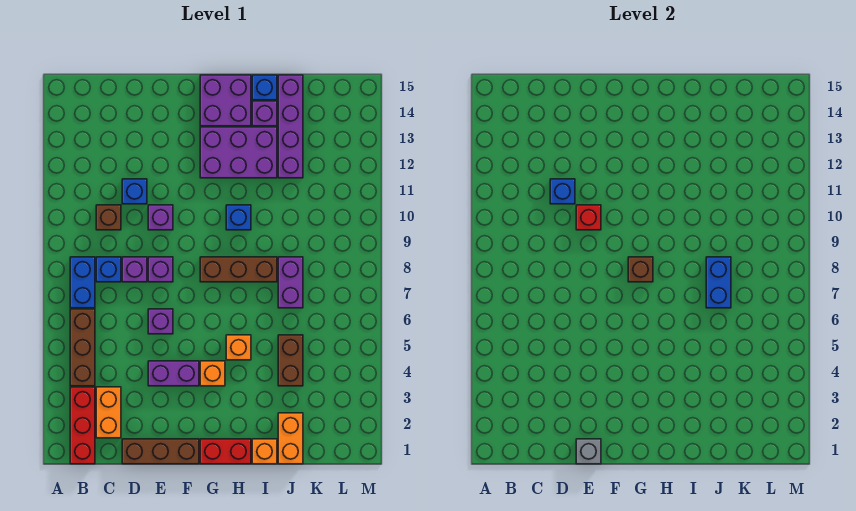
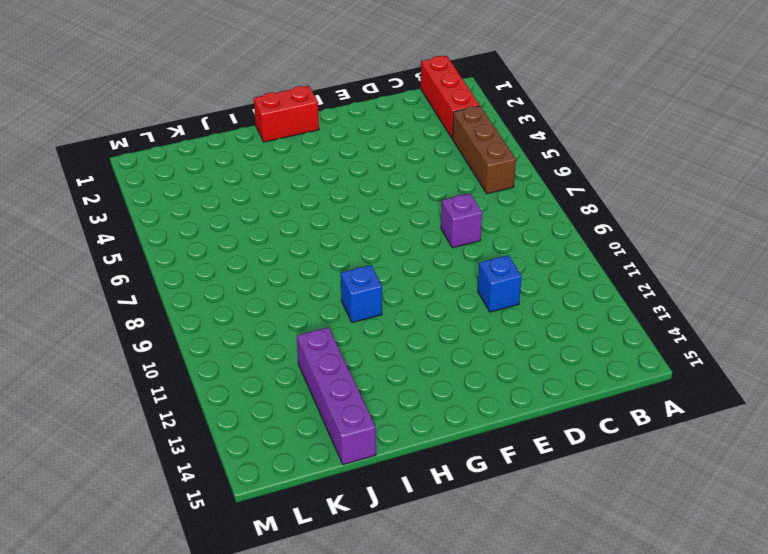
none -> blue 1x2 brick [70,257,95,308]
none -> orange 1x2 brick [96,387,121,438]
none -> blue 1x1 brick [96,257,121,282]
none -> brown 1x1 brick [96,205,121,230]

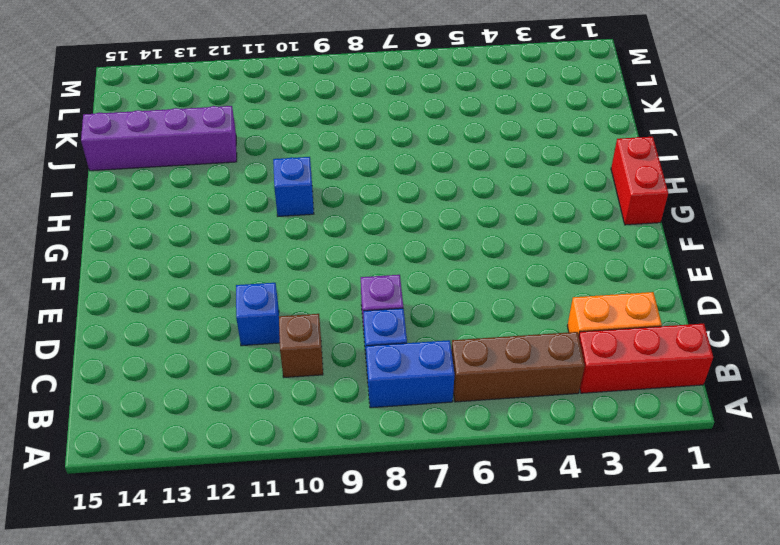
none -> brown 1x3 brick [122,439,199,464]
none -> purple 1x2 brick [148,361,199,386]
none -> purple 1x1 brick [148,309,173,334]
none -> purple 1x1 brick [148,257,173,282]

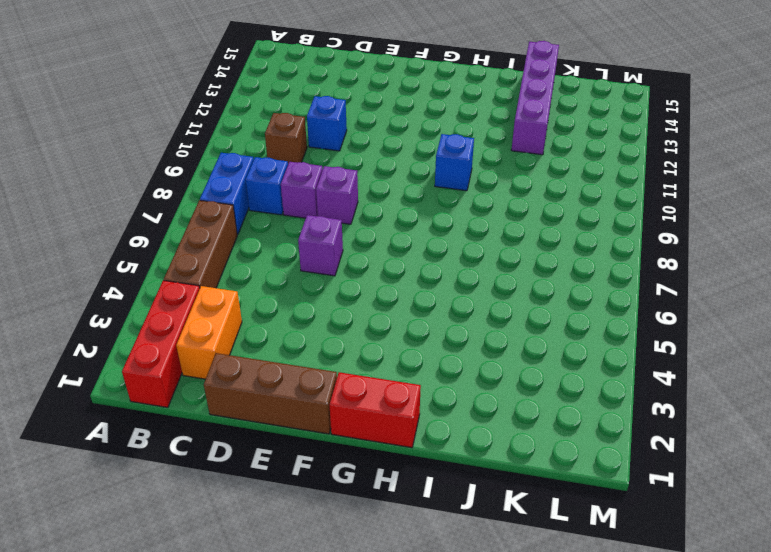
none -> purple 1x2 brick [148,361,199,386]
none -> purple 1x1 brick [148,205,173,230]
none -> orange 1x1 brick [200,361,225,386]
none -> brown 1x3 brick [200,257,277,282]

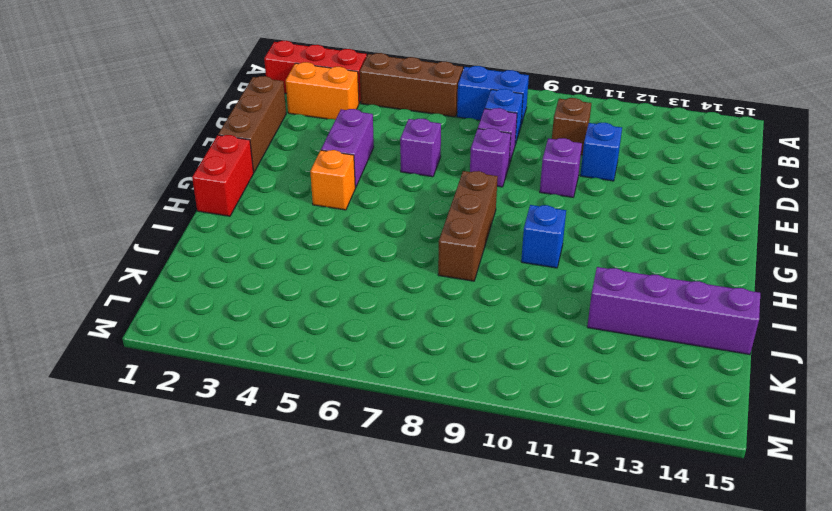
none -> purple 2x3 brick [200,127,277,178]
none -> purple 2x2 brick [200,75,251,126]
none -> orange 1x1 brick [226,335,251,360]
none -> orange 1x1 brick [252,439,277,464]

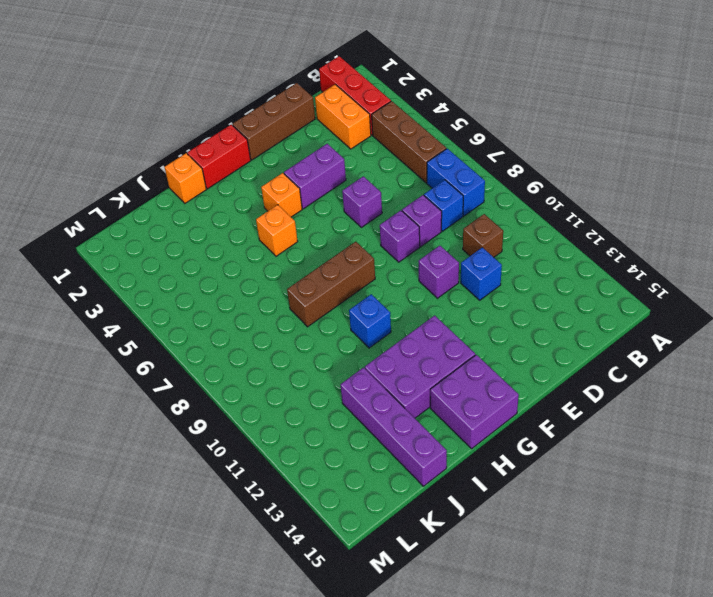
none -> purple 1x1 brick [252,101,277,126]
none -> blue 1x1 brick [252,75,277,100]
none -> orange 1x2 brick [278,413,303,464]
none -> brown 1x2 brick [278,335,303,386]

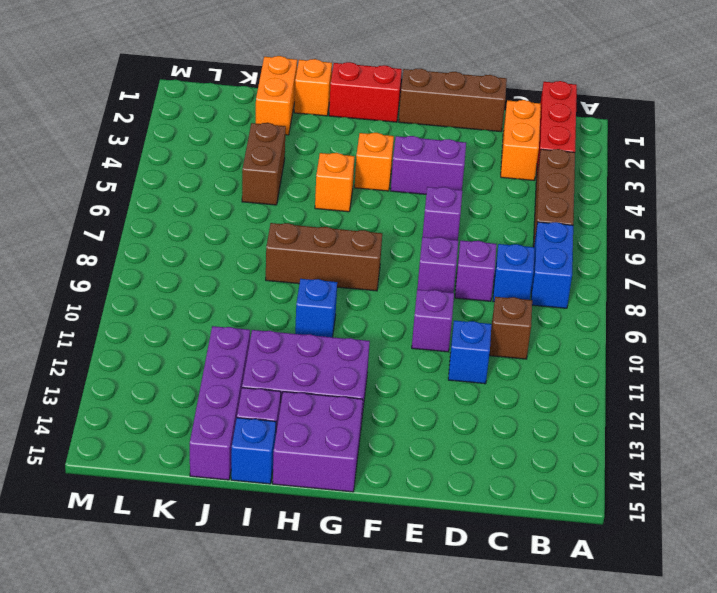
none -> purple 1x2 brick [278,257,303,308]
none -> blue 1x1 brick [550,179,575,204]
none -> grey 1x1 brick [576,439,601,464]
none -> red 1x1 brick [576,205,601,230]

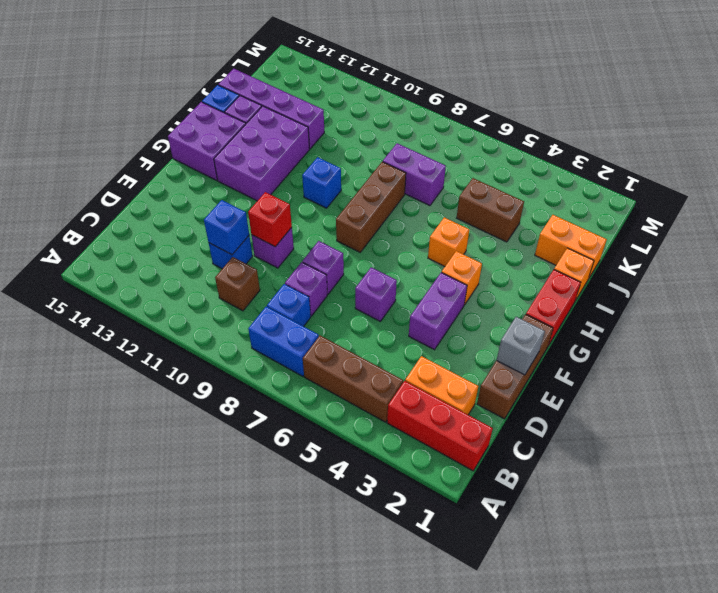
none -> brown 1x1 brick [628,257,653,282]
none -> blue 1x2 brick [706,257,731,308]

